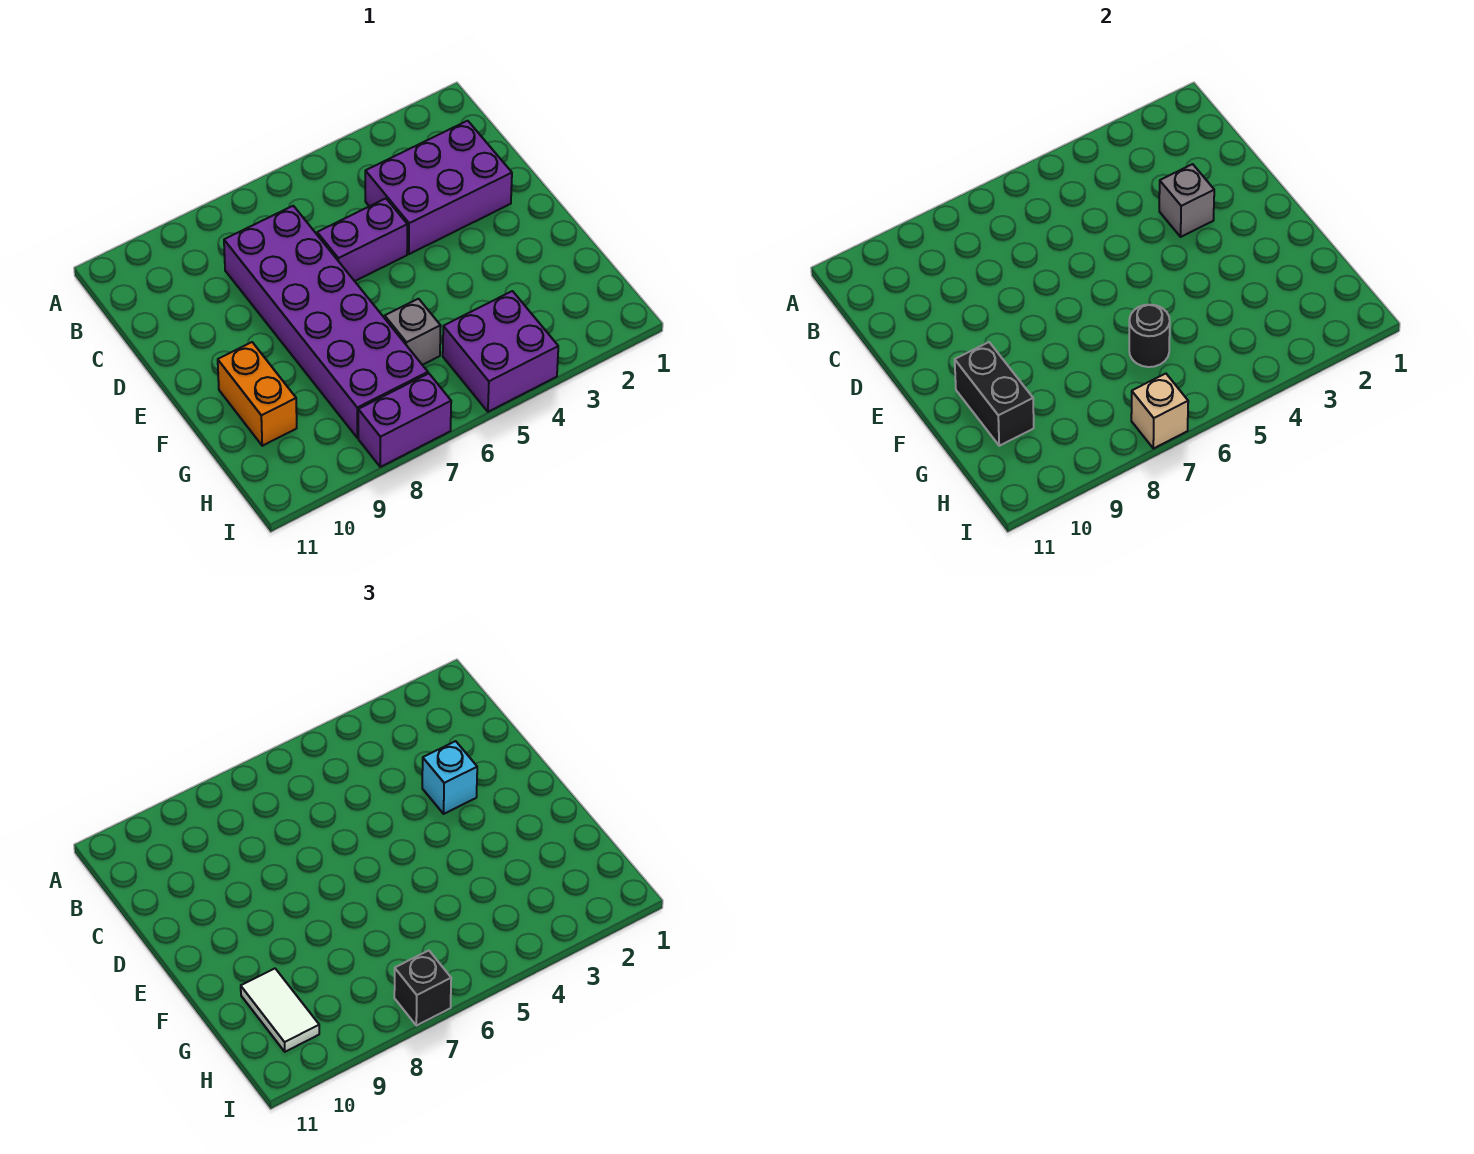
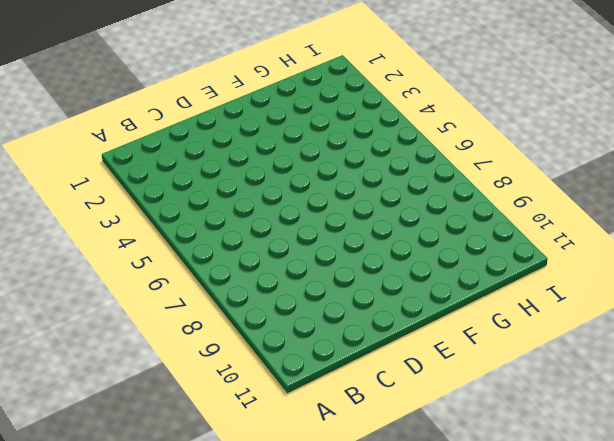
none -> purple 2x3 brick [365,121,512,254]
none -> purple 2x6 brick [224,206,428,438]
none -> purple 1x2 brick [317,199,407,281]

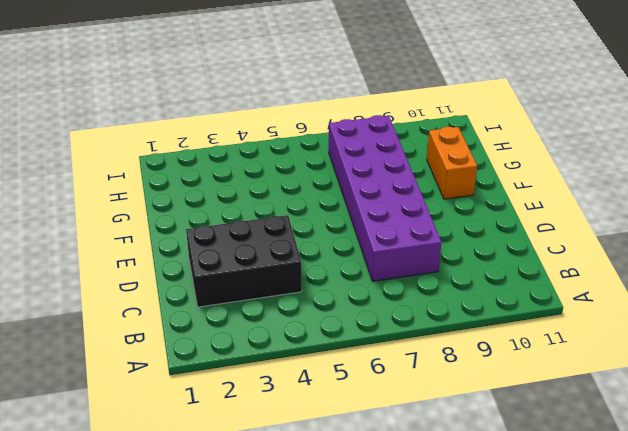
black 2x3 brick [186,215,302,307] -> purple 2x3 brick [365,121,512,254]
none -> purple 1x2 brick [317,199,407,281]
none -> grey 1x1 brick [385,299,441,365]
none -> purple 2x2 brick [443,291,558,412]

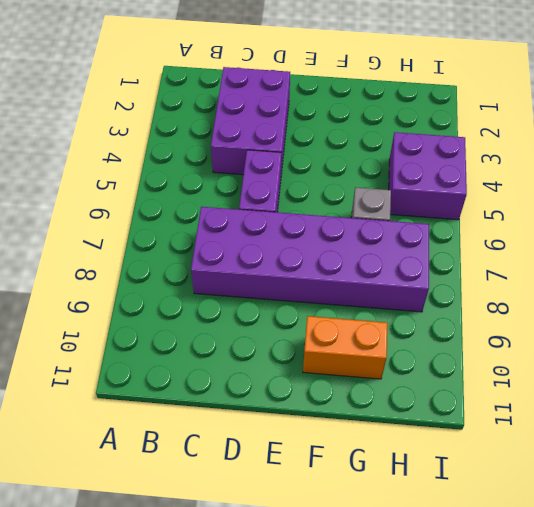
none -> purple 1x2 brick [358,374,451,467]
none -> grey 1x1 brick [1159,164,1214,237]
none -> black 1x2 brick [955,342,1034,446]

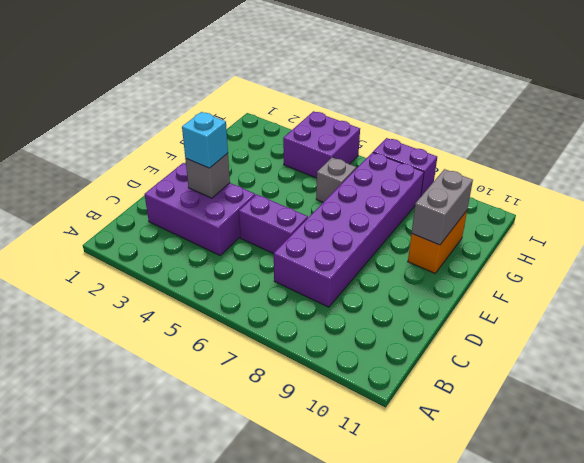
grey 1x2 brick [412,169,473,245] -> black 1x2 brick [955,342,1034,446]
none -> black 1x1 round brick [1129,305,1170,367]
none -> tan 1x1 brick [1131,374,1188,449]
none -> white 1x2 tile [241,969,319,1052]

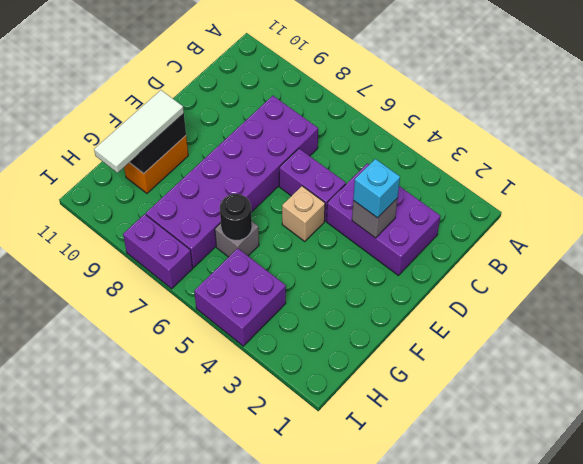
tan 1x1 brick [282,186,325,241] -> tan 1x1 brick moved to [1131,374,1188,449]
white 1x3 tile [94,90,184,173] -> white 1x2 tile [241,969,319,1052]
none -> black 1x1 brick [394,951,451,1026]

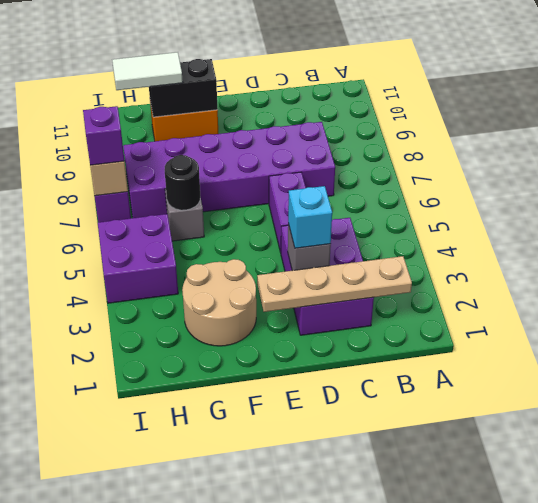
tan 1x4 plate [257,256,412,312] -> none
tan 2x2 round brick [182,259,256,346] -> none
purple 1x1 brick [83,106,125,165] -> black 1x1 brick [394,951,451,1026]

